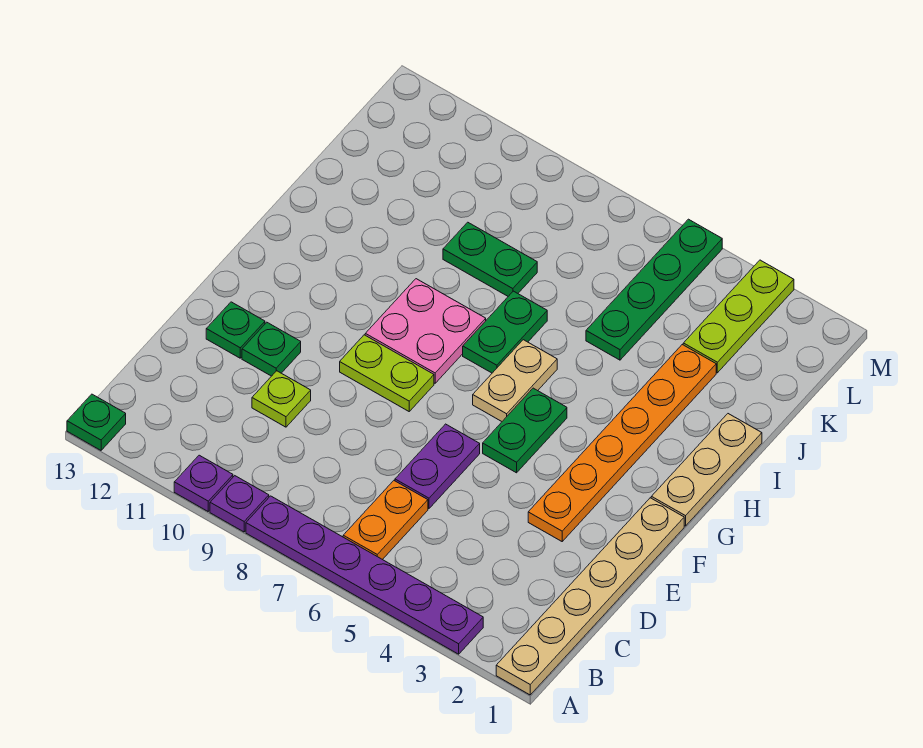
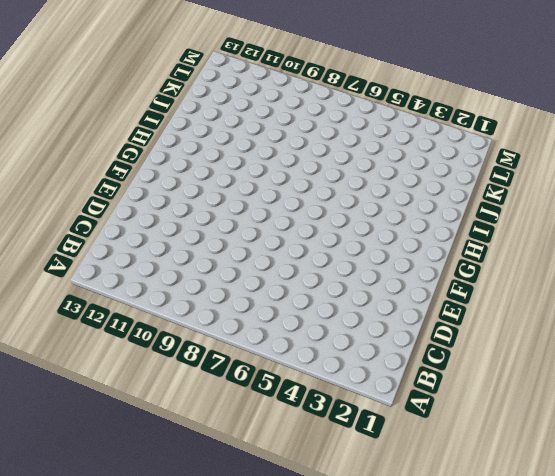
none -> tan 1x6 plate [496,498,684,695]
none -> purple 1x6 plate [246,496,483,654]
none -> purple 1x1 plate [210,476,269,532]

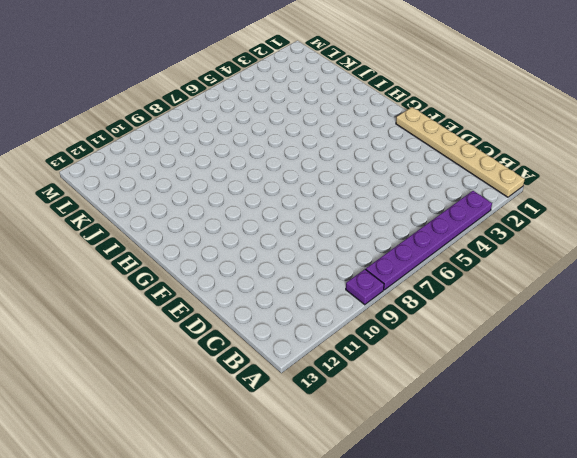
none -> purple 1x1 plate [174,455,233,511]
none -> green 1x1 plate [67,394,126,450]
none -> orange 1x2 plate [343,481,428,560]

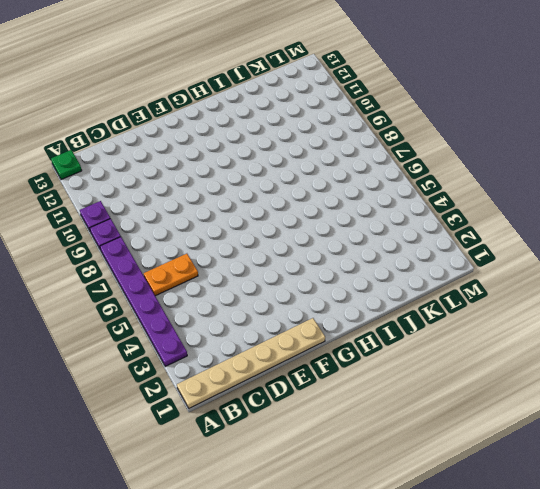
none -> purple 1x2 plate [395,424,480,509]
none -> lime 1x1 plate [252,371,311,427]
none -> orange 1x6 plate [528,345,716,541]

